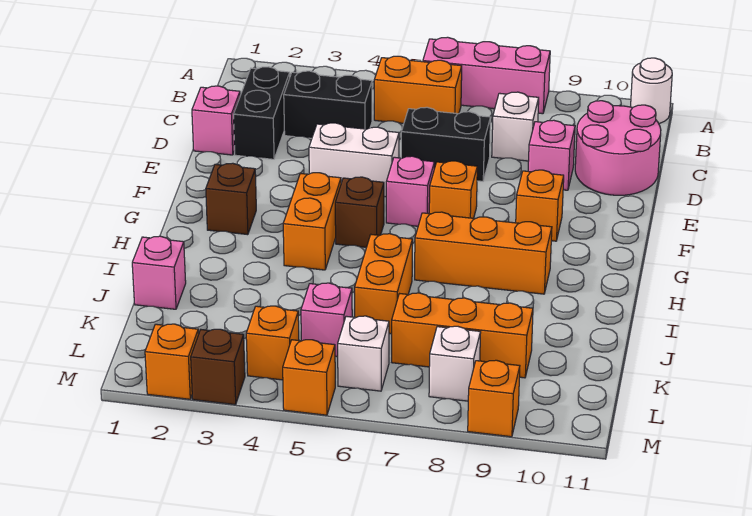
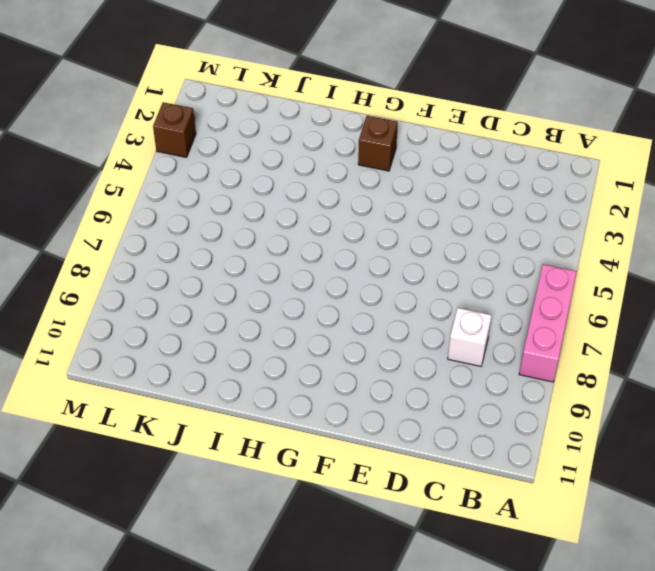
none -> white 1x1 round brick [631,58,672,123]
none -> orange 1x2 brick [374,56,462,123]
none -> black 1x2 brick [234,67,290,159]

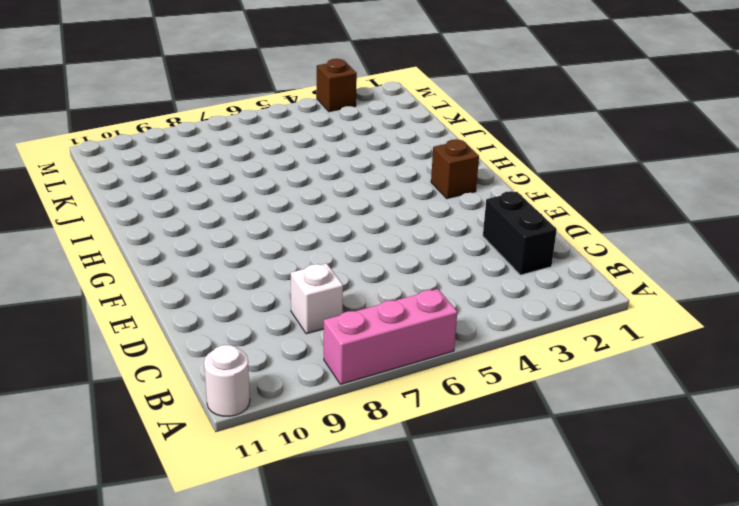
none -> orange 1x2 brick [374,56,462,123]
none -> black 1x2 brick [284,71,372,138]
none -> pink 2x2 round brick [575,101,661,195]

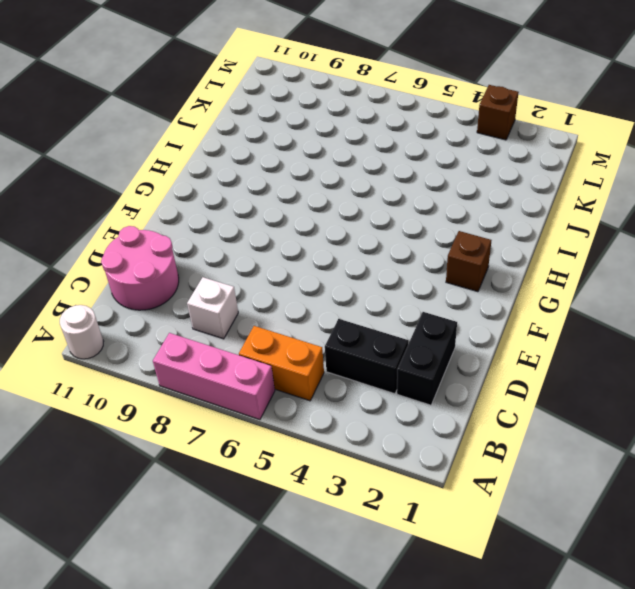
none -> pink 1x1 brick [192,86,240,155]
none -> black 1x2 brick [401,107,490,181]
none -> pink 1x1 brick [528,120,575,190]

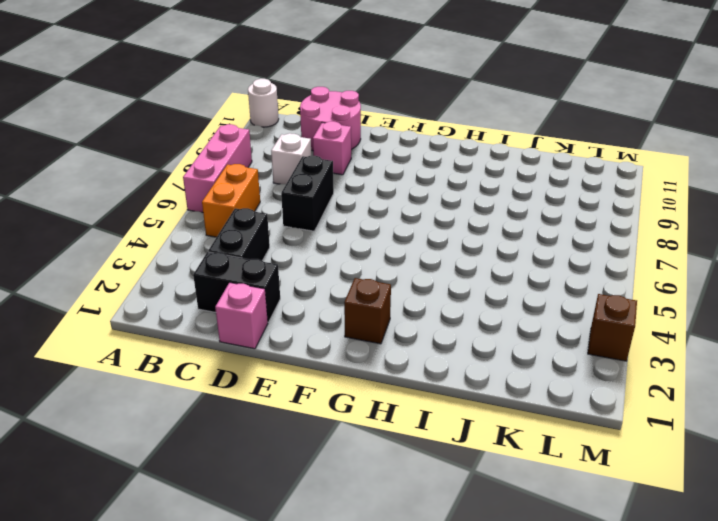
none -> white 1x2 brick [309,123,399,197]
none -> pink 1x1 brick [386,156,434,226]
none -> orange 1x1 brick [429,161,477,218]

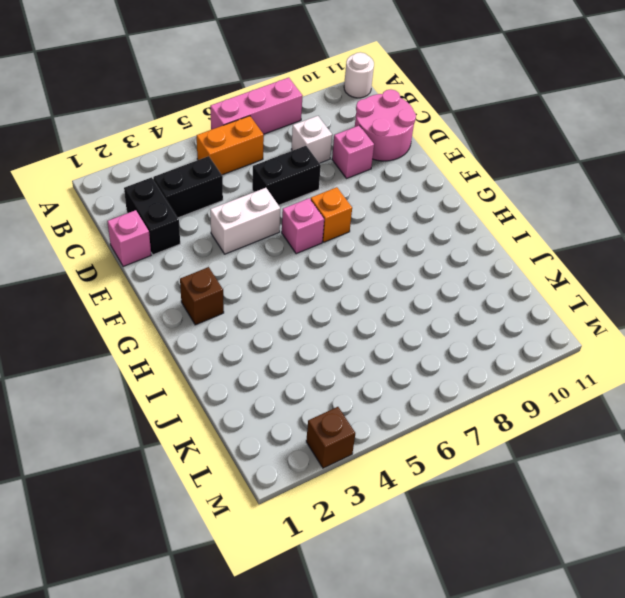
none -> orange 1x1 brick [516,170,564,241]
none -> orange 1x2 brick [283,173,341,270]
none -> brown 1x1 brick [335,177,384,247]

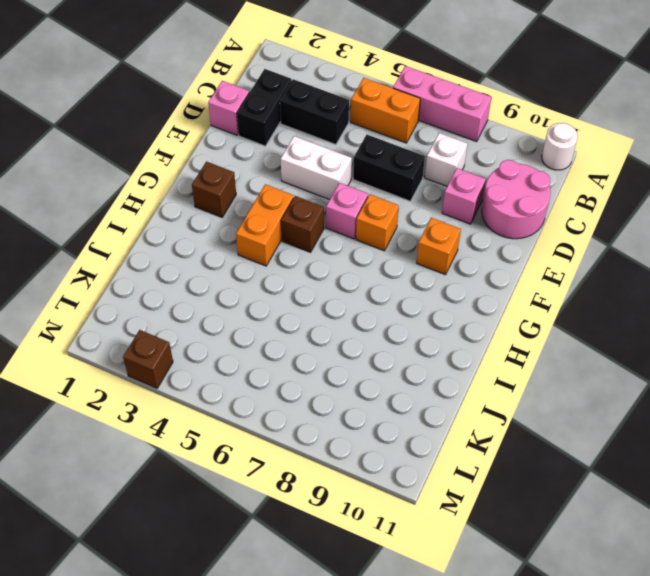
none -> orange 1x3 brick [415,212,552,294]
none -> orange 1x2 brick [355,234,412,334]
none -> pink 1x1 brick [132,236,186,309]

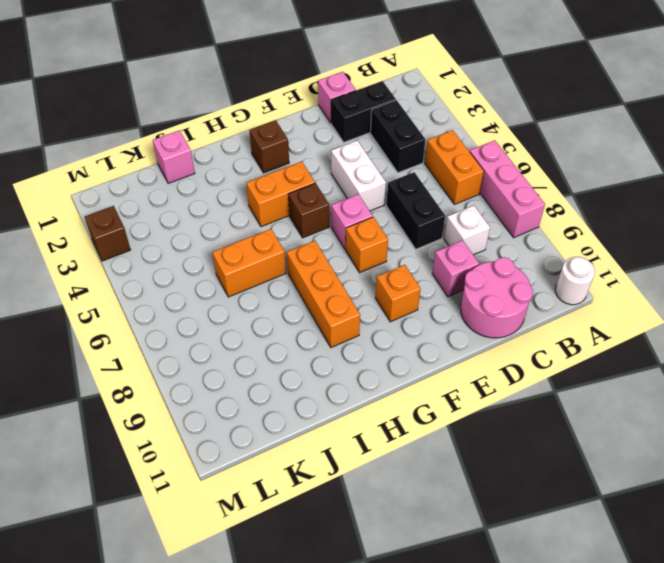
none -> pink 1x1 brick [301,283,352,357]
none -> orange 1x3 brick [392,293,533,378]
none -> orange 1x1 brick [246,306,299,380]

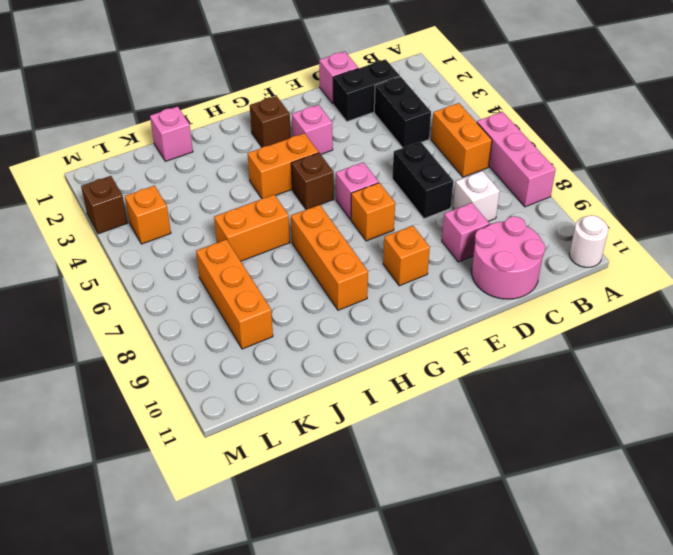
pink 1x1 brick [292,105,333,154] -> pink 1x1 brick moved to [301,283,352,357]
none -> white 1x2 brick [309,123,399,197]
none -> white 1x1 brick [338,316,389,391]
none -> white 1x1 brick [429,326,481,401]

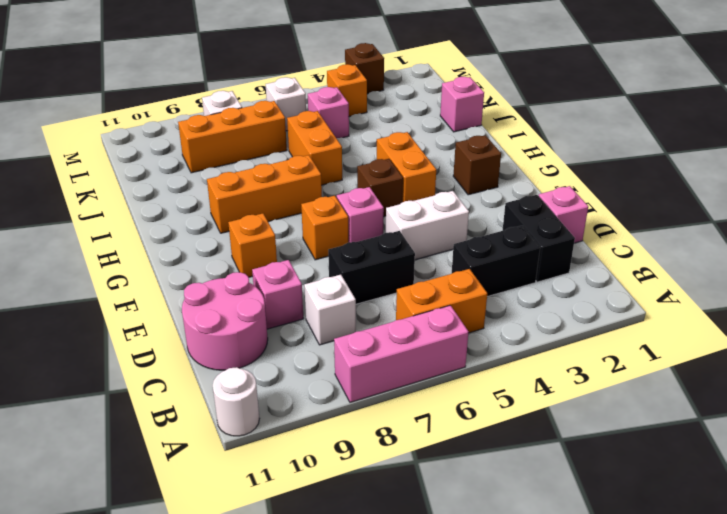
none -> orange 1x1 brick [145,324,198,399]
none -> orange 1x1 brick [283,340,335,415]
none -> orange 1x1 brick [468,360,520,437]

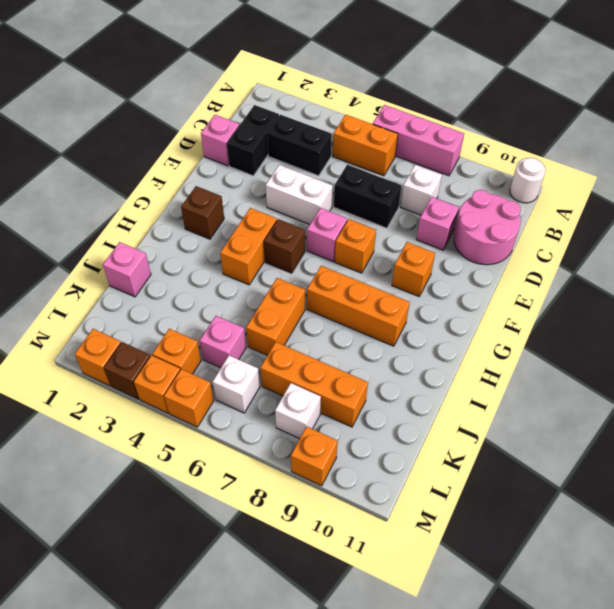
orange 1x1 brick [134,355,180,413] -> none

